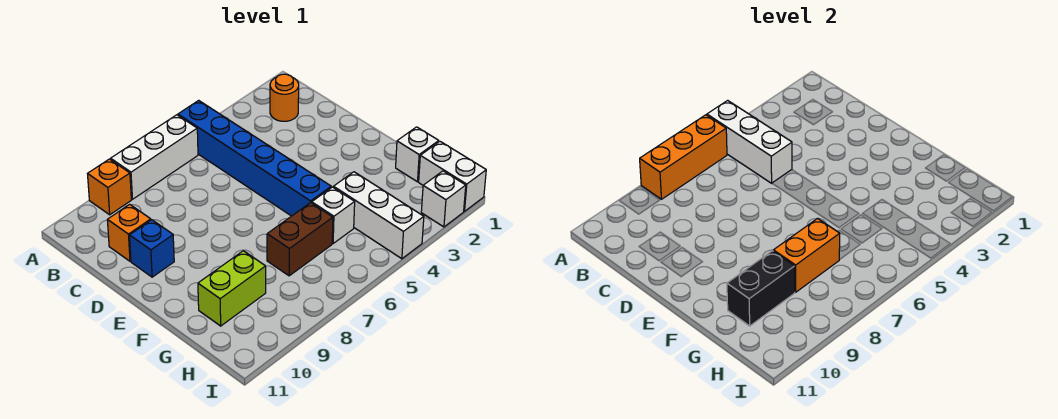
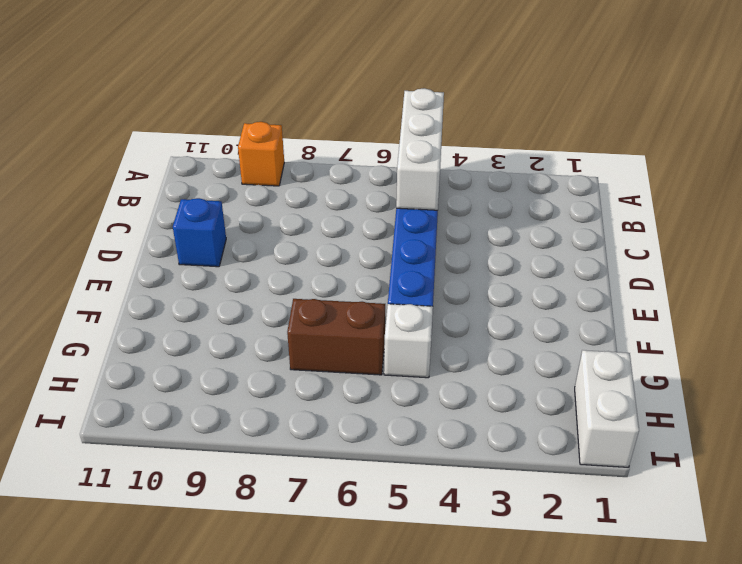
none -> white 1x3 brick [111,115,198,199]
none -> orange 1x1 round brick [270,74,299,121]
none -> orange 1x1 brick [107,204,151,261]

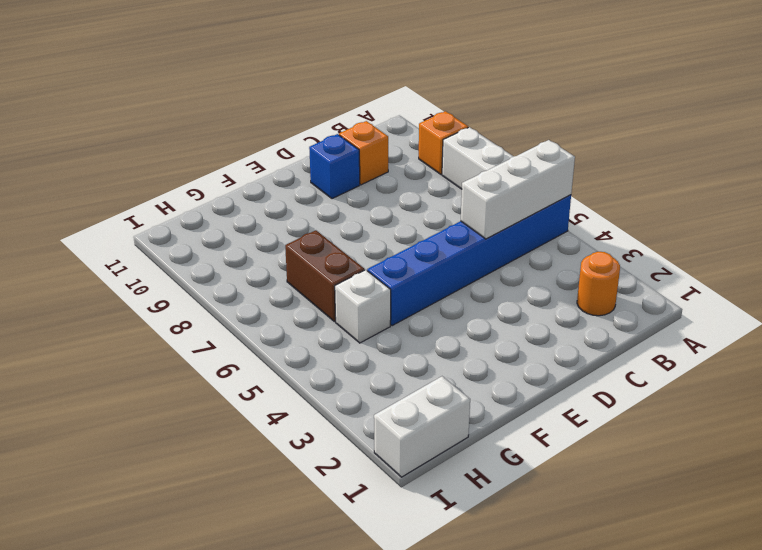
none -> white 1x1 brick [396,127,439,182]
none -> white 1x3 brick [333,172,424,259]
none -> lime 1x2 brick [198,251,266,326]

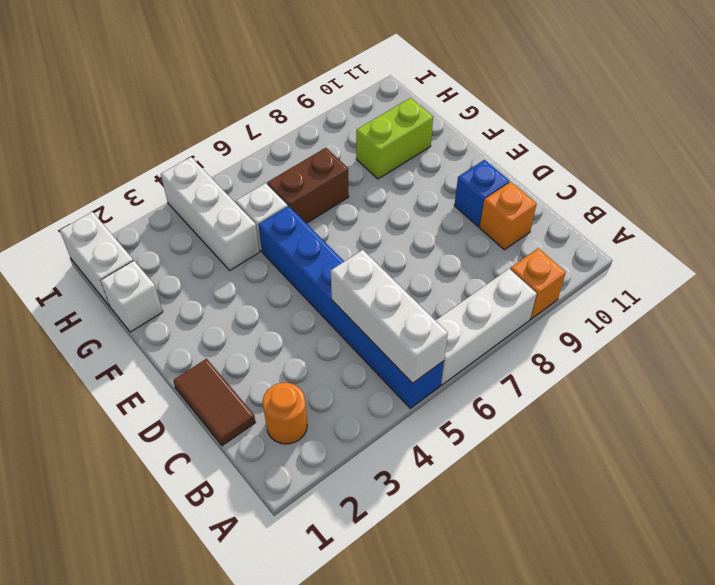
brown 1x2 tile [173,359,256,446] -> none
none -> white 1x1 brick [421,171,466,227]
none -> orange 1x3 brick [640,115,727,199]
none -> orange 1x2 brick [773,218,840,292]

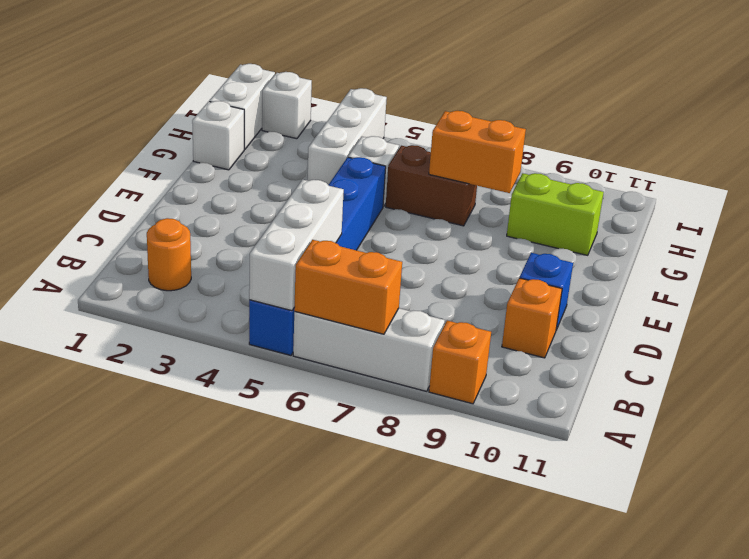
orange 1x2 brick [294,240,402,334] -> orange 1x3 brick [640,115,727,199]
none -> black 1x2 brick [727,251,795,326]

